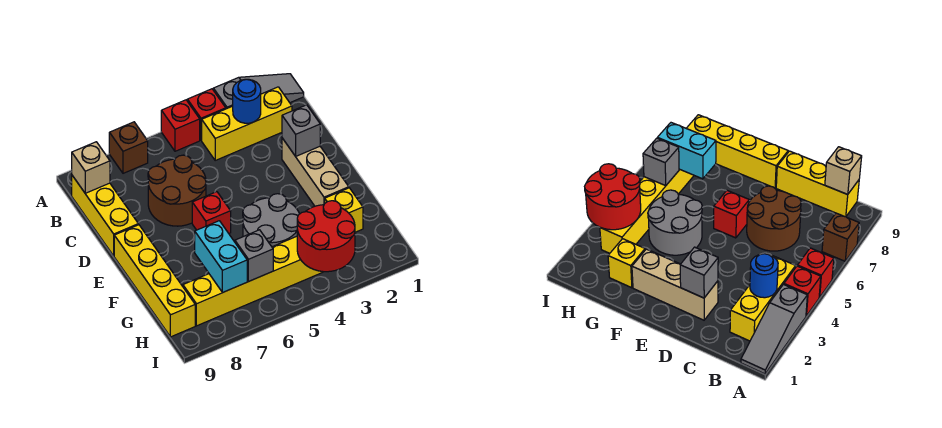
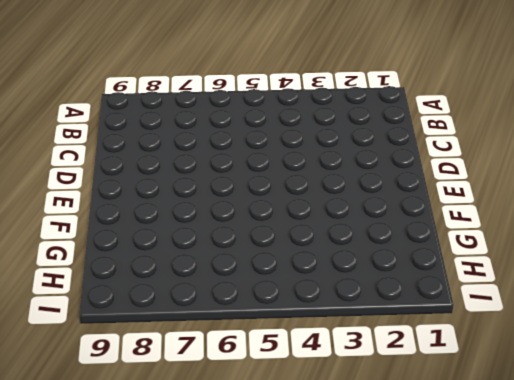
none -> grey 1x3 slope [213,74,304,109]
none -> red 1x1 brick [187,89,226,140]
none -> red 1x1 brick [161,100,200,151]

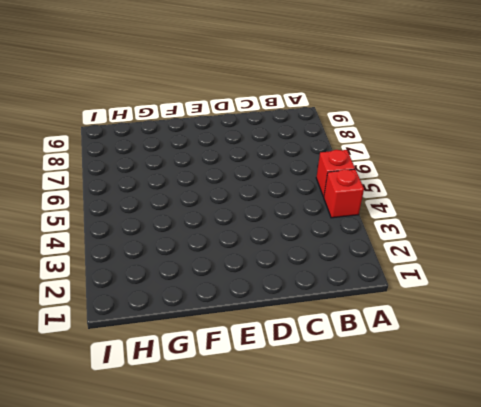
none -> grey 1x3 slope [213,74,304,109]
none -> brown 1x1 brick [109,122,148,173]
none -> yellow 1x3 brick [202,87,292,160]

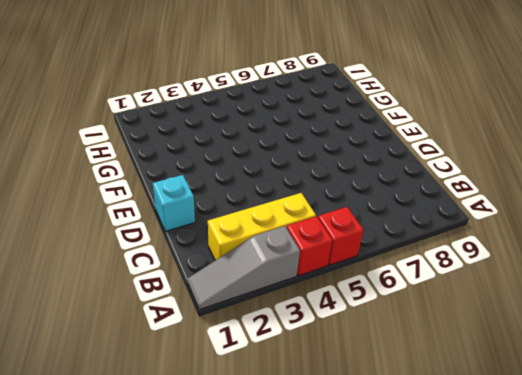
cyan 1x1 brick [153,175,195,232] -> none
none -> brown 1x1 brick [109,122,148,173]
none -> yellow 1x3 brick [72,176,138,256]
none -> brown 2x2 round brick [148,155,206,226]

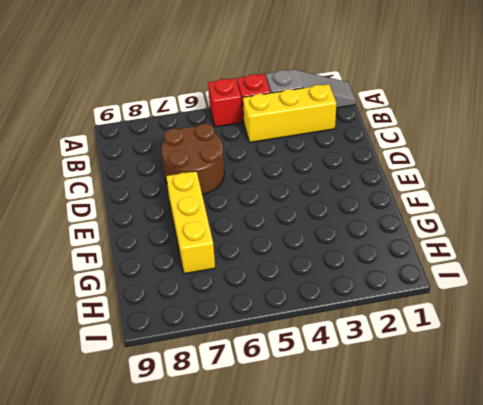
yellow 1x3 brick [166,171,215,274] -> yellow 1x3 brick moved to [72,176,138,256]
none -> brown 1x1 brick [109,122,148,173]
none -> tan 1x3 brick [282,138,349,206]
none -> red 1x1 brick [192,192,231,233]

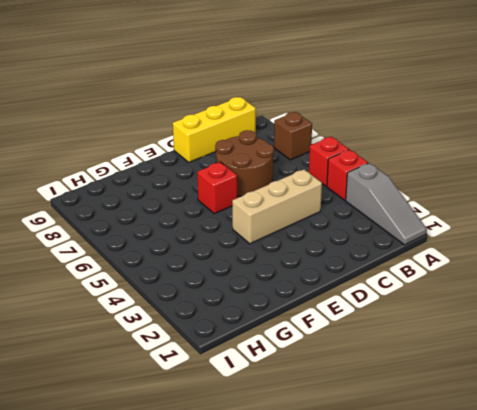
tan 1x3 brick [232,170,322,244] -> tan 1x3 brick moved to [282,138,349,206]
none -> yellow 1x3 brick [202,87,292,160]
none -> yellow 1x4 brick [114,225,195,337]
none -> grey 2x2 round brick [243,194,299,247]

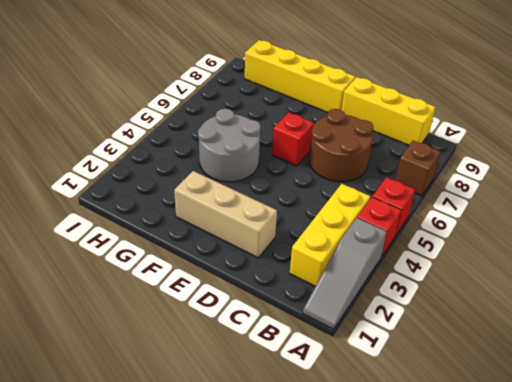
none -> yellow 1x1 brick [325,188,363,232]
none -> yellow 1x6 brick [183,236,323,326]
none -> blue 1x1 round brick [233,79,261,123]

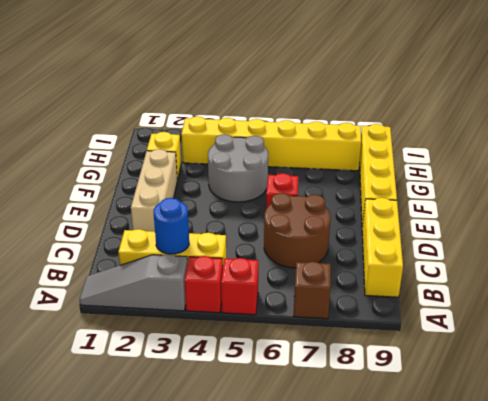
none -> tan 1x1 brick [72,142,110,193]
none -> grey 1x1 brick [282,105,320,156]
none -> cyan 1x2 brick [195,221,247,292]

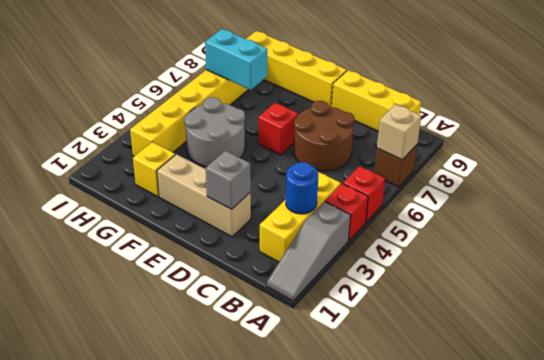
tan 1x1 brick [377,104,421,160] -> tan 1x1 brick moved to [72,142,110,193]
none -> red 2x2 round brick [297,201,355,272]
none -> grey 1x1 brick [235,230,273,281]

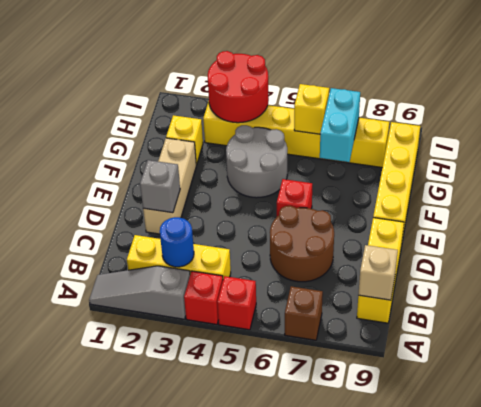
yellow 1x1 brick [294,84,329,134] -> grey 1x1 brick [235,230,273,281]

